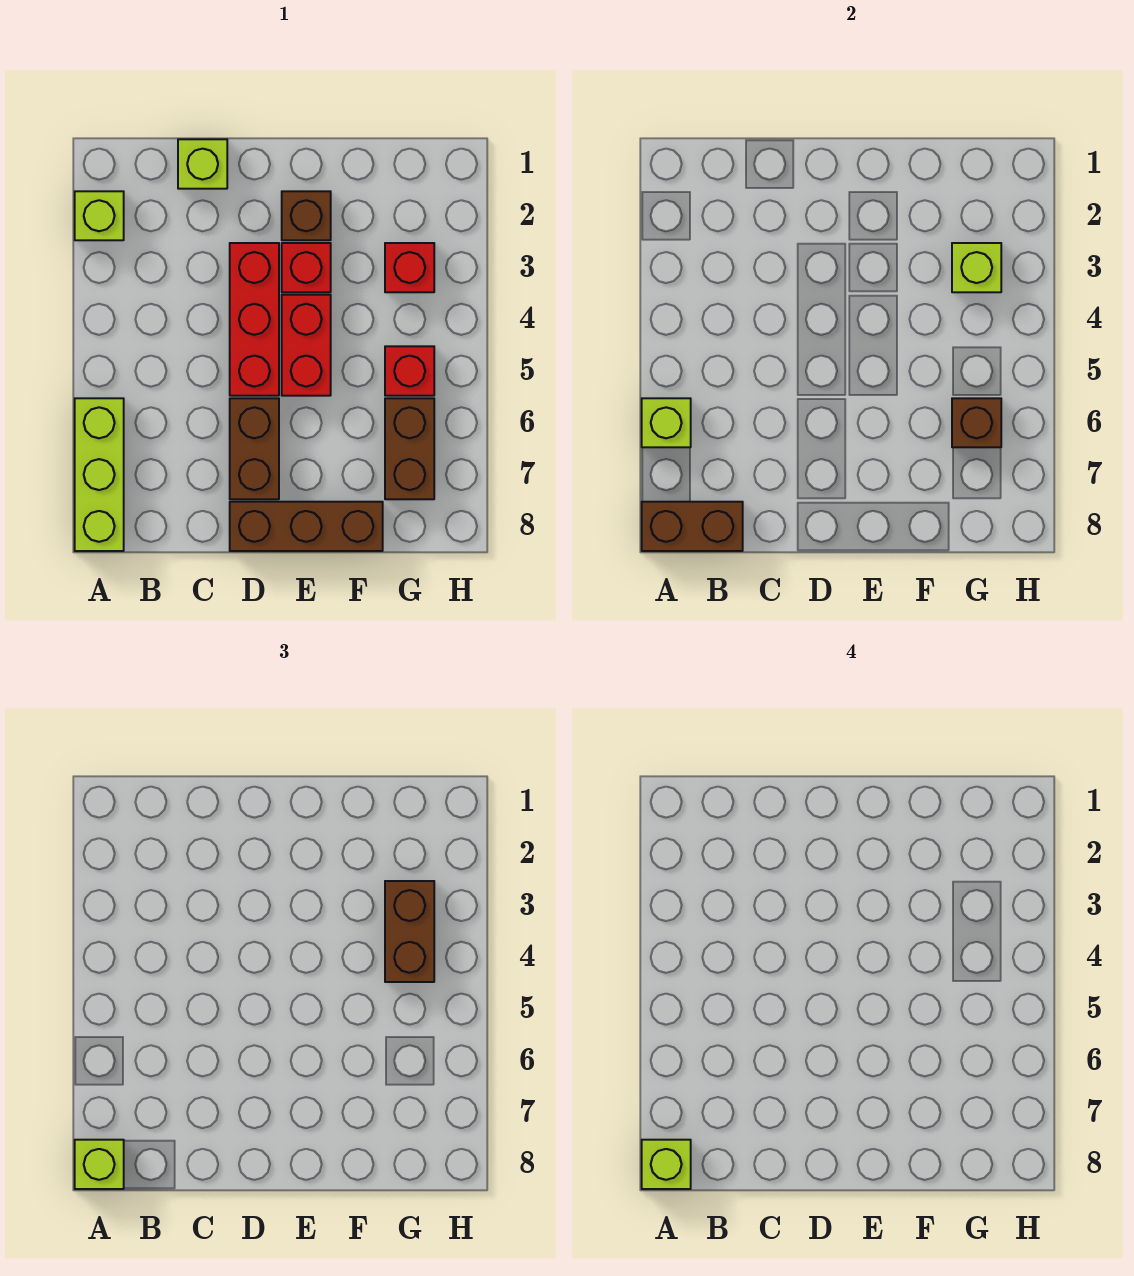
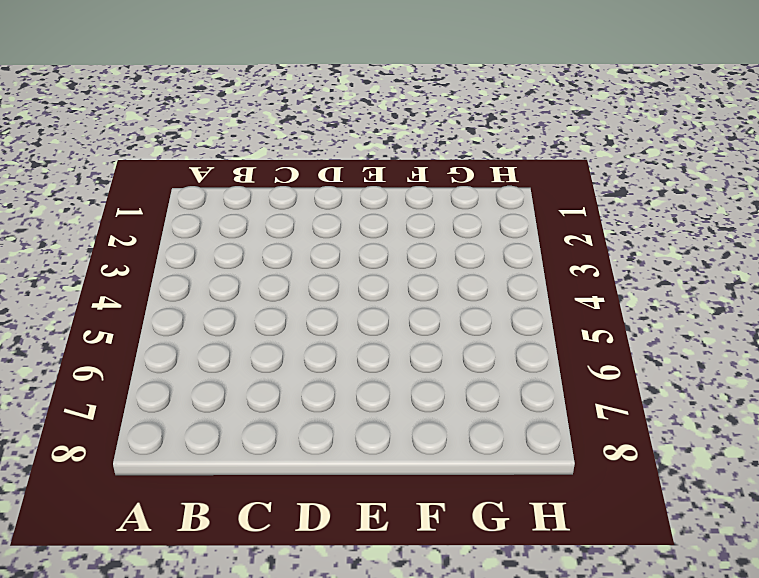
none -> lime 1x1 brick [75,191,124,240]
none -> lime 1x3 brick [75,398,124,551]
none -> lime 1x1 brick [178,139,227,189]

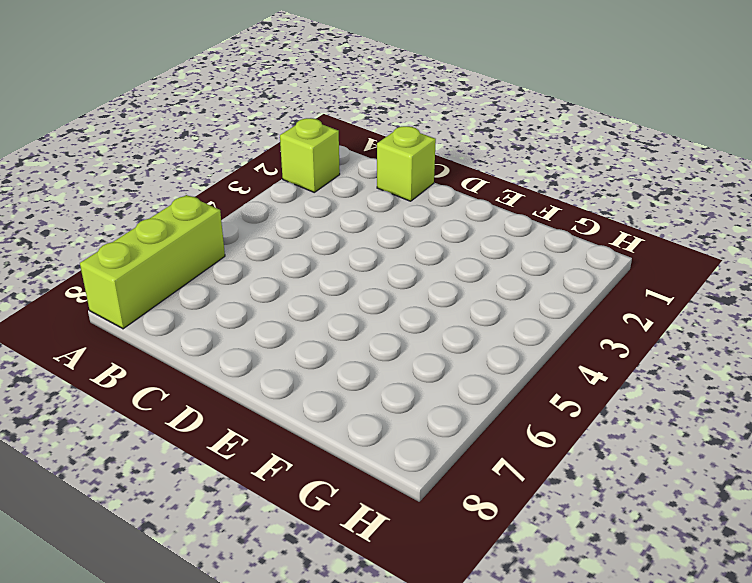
none -> red 1x3 brick [230,243,279,396]
none -> brown 1x2 brick [230,398,279,499]
none -> brown 1x3 brick [230,502,383,551]

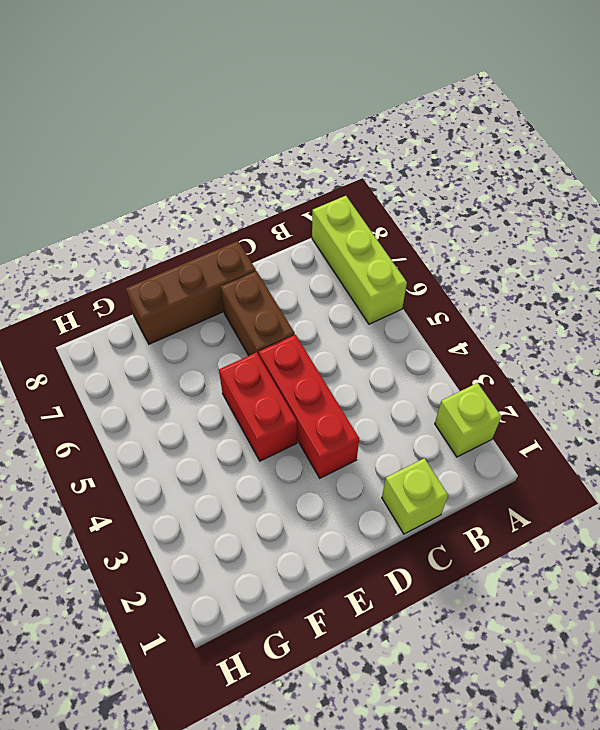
none -> brown 1x1 brick [282,191,331,240]
none -> red 1x1 brick [282,243,331,292]
none -> red 1x1 brick [385,243,434,292]

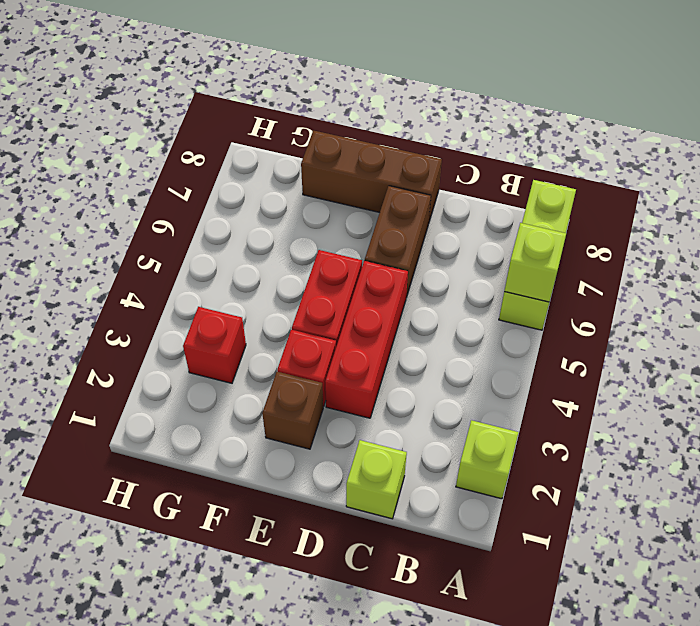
none -> red 1x1 brick [385,346,434,396]
none -> brown 1x2 brick [385,398,434,499]
none -> brown 1x2 brick [642,502,743,551]

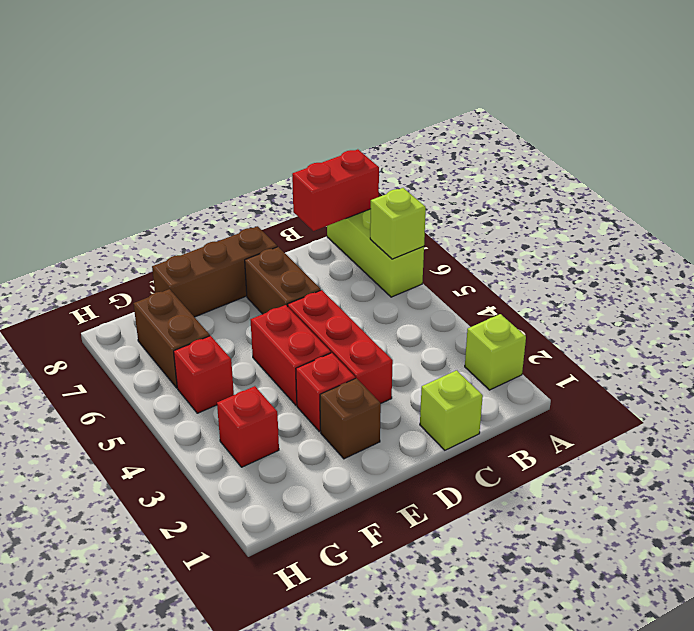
red 1x2 brick [292,149,379,231] -> brown 1x2 brick [642,502,743,551]
none -> lime 1x1 brick [952,243,1001,292]
none -> brown 1x1 brick [952,398,1001,447]
none -> lime 1x1 brick [75,1140,124,1189]

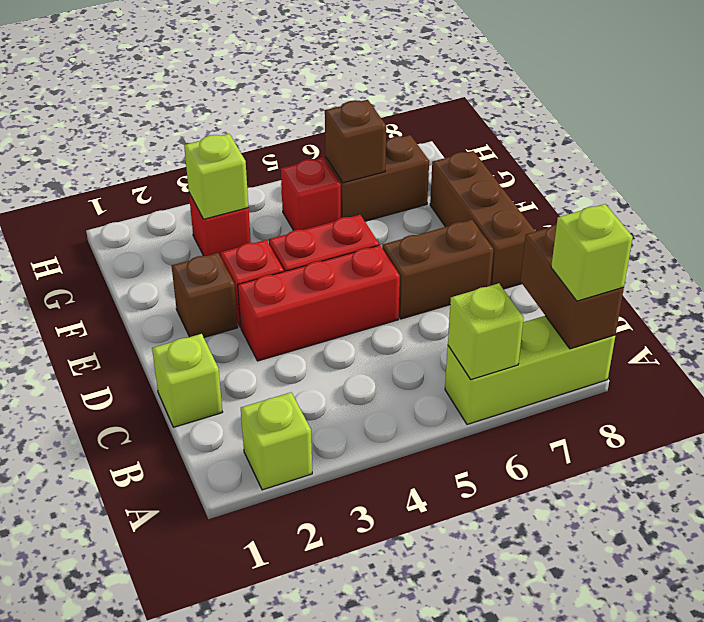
none -> brown 1x2 brick [385,881,434,982]
none -> lime 1x1 brick [642,1140,691,1189]

